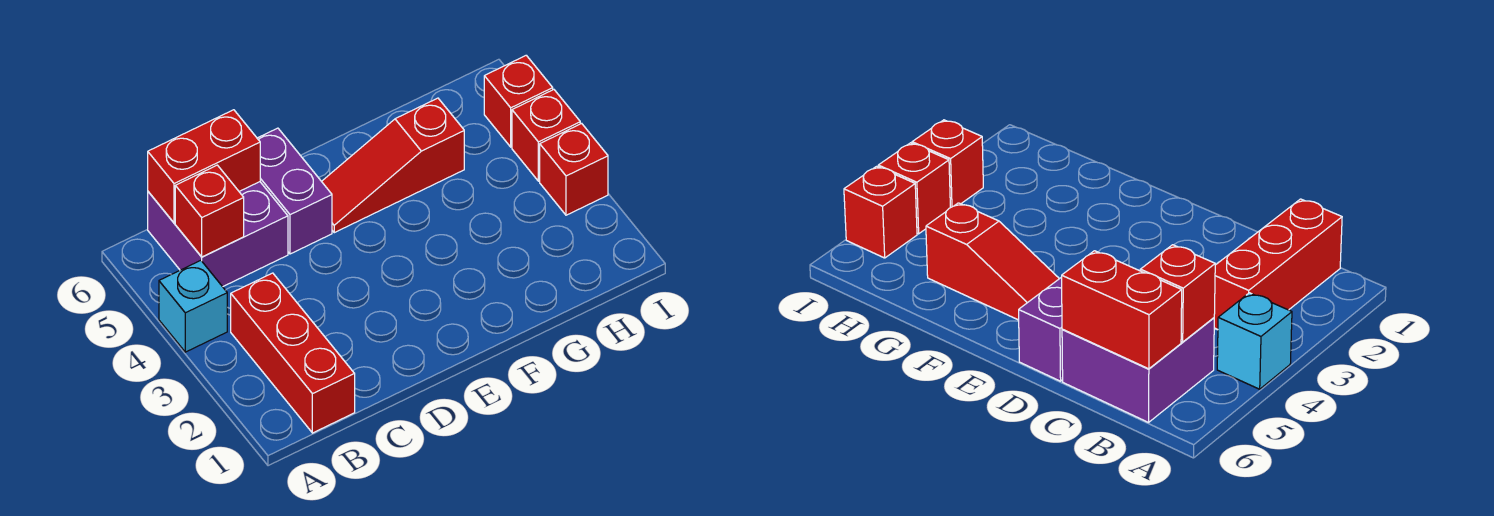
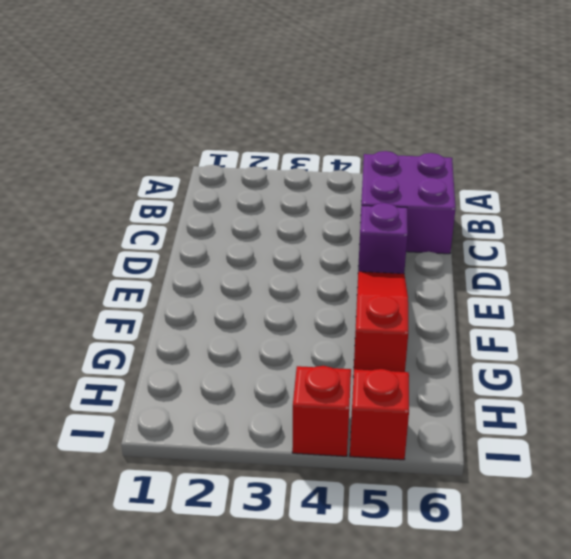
purple 1x1 brick [358,203,408,274] -> purple 1x2 brick [257,128,332,254]
none -> cyan 1x1 brick [159,260,227,352]
none -> red 1x3 brick [231,273,355,433]

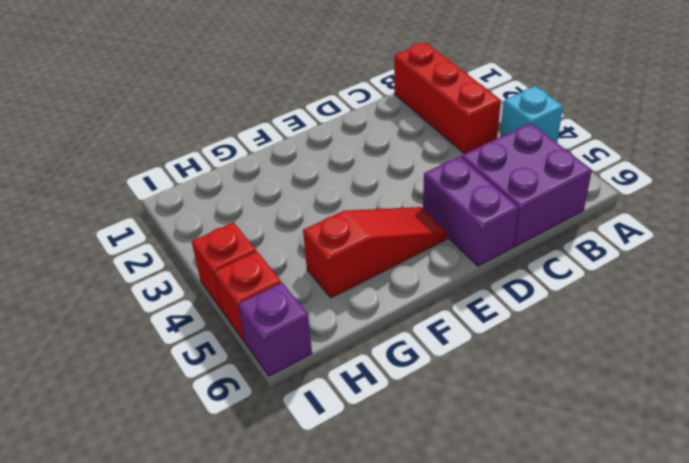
purple 1x1 brick [238,283,312,376] -> none
none -> red 1x1 brick [540,123,608,215]
none -> red 1x1 brick [175,165,244,257]

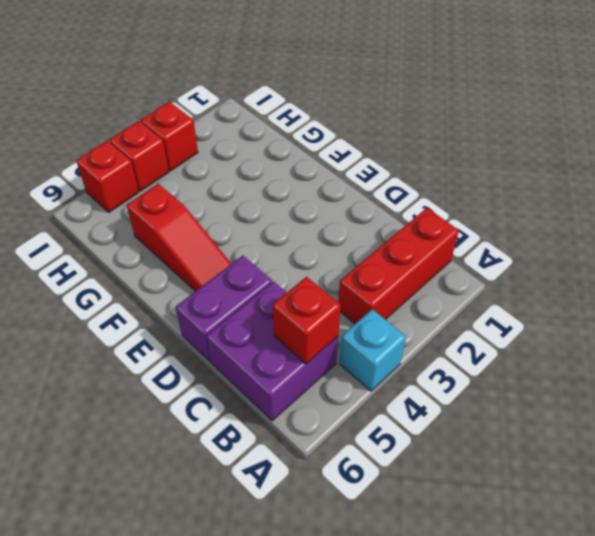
none -> red 1x2 brick [148,110,260,223]

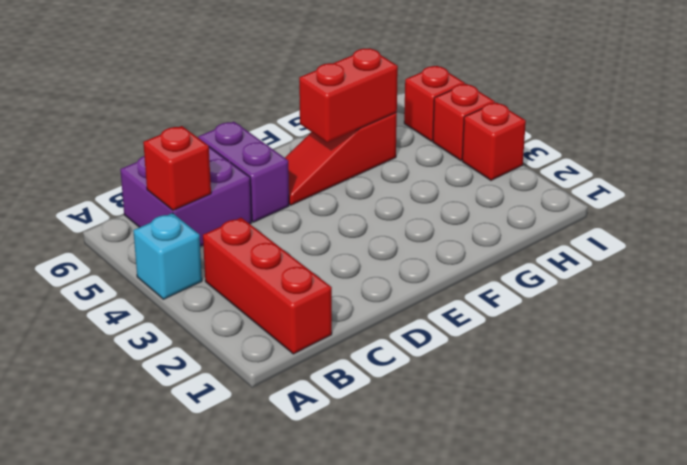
red 1x2 brick [299,48,398,143] -> red 1x2 brick moved to [148,110,260,223]

